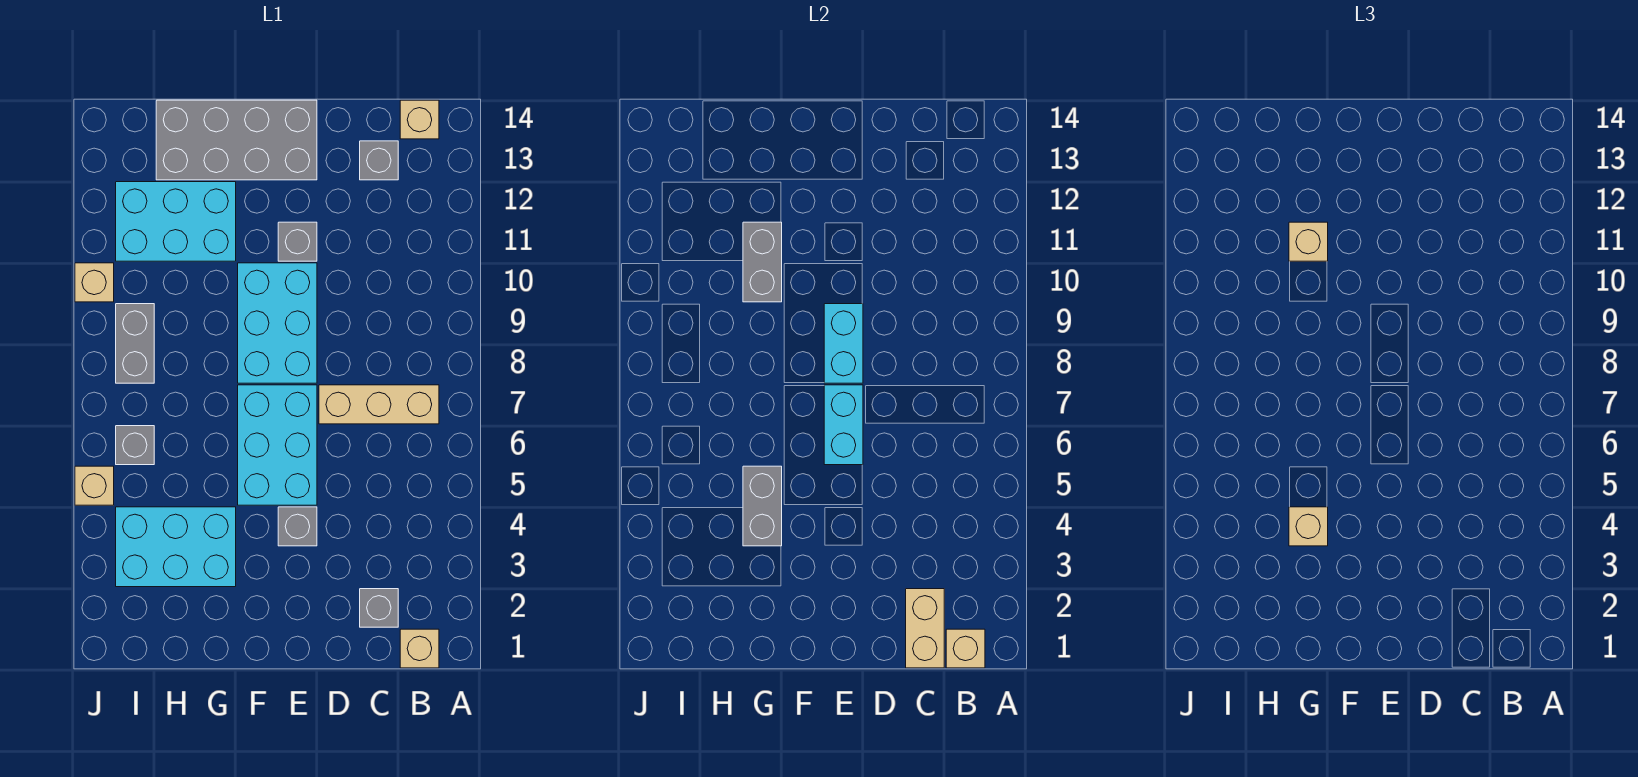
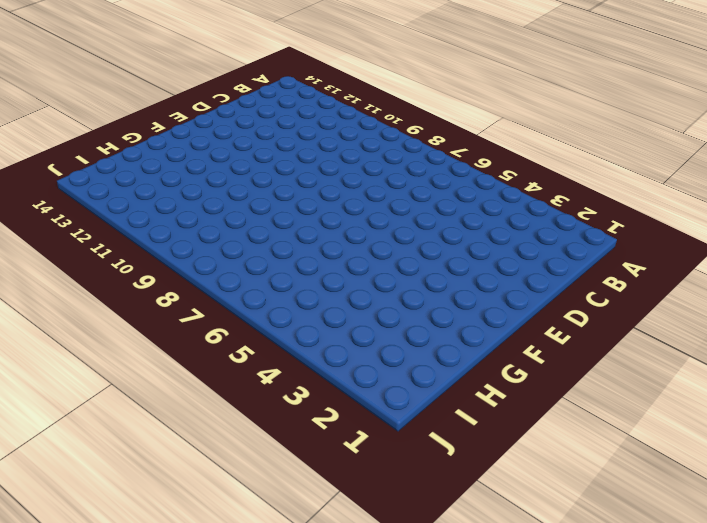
none -> tan 1x1 brick [400,629,439,668]
none -> tan 1x3 brick [319,385,439,424]
none -> tan 1x1 brick [400,100,439,139]

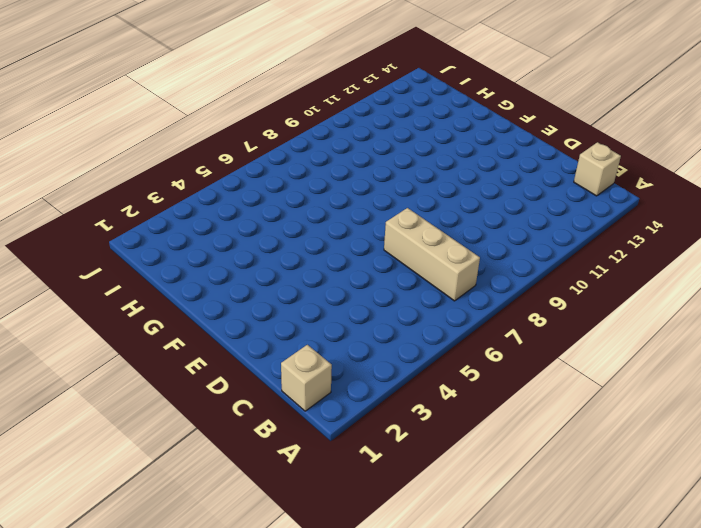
none -> grey 1x1 brick [360,589,398,627]
none -> grey 1x1 brick [360,141,398,180]
none -> grey 1x1 brick [278,507,317,546]

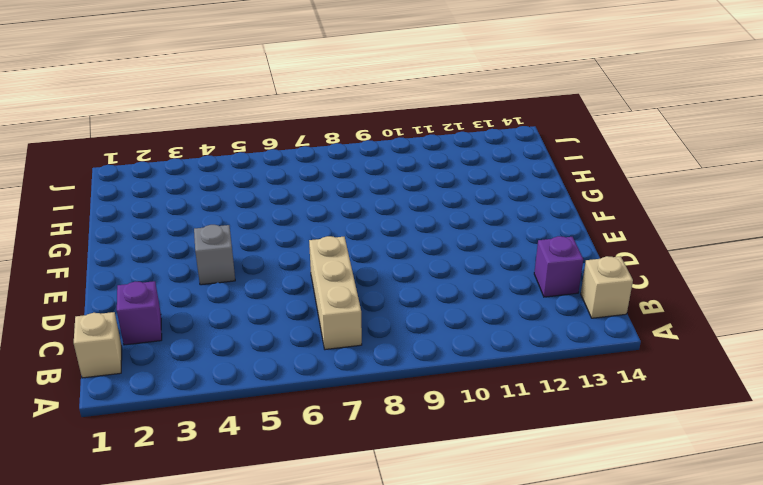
purple 1x1 brick [117,281,162,345] -> grey 1x1 brick [360,589,398,627]
purple 1x1 brick [534,236,583,297] -> grey 1x1 brick [360,141,398,180]
none -> cyan 2x3 brick [238,385,317,505]
none -> cyan 2x3 brick [238,263,317,383]
none -> grey 1x1 brick [278,222,317,261]

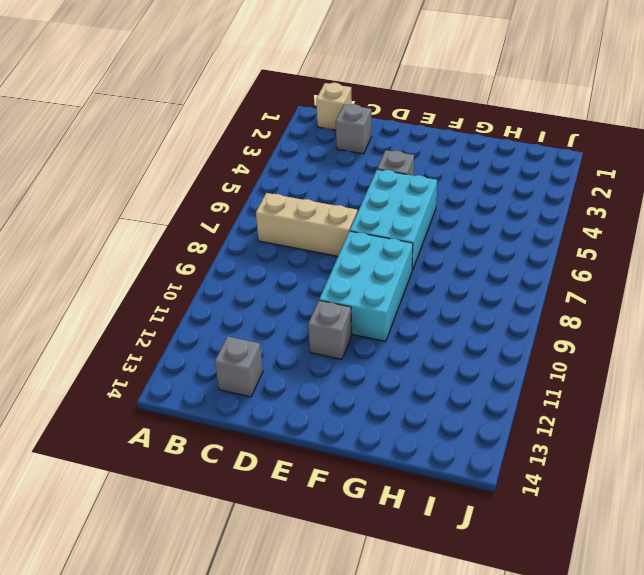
none -> tan 1x1 brick [400,100,439,139]
none -> grey 2x4 brick [156,100,317,180]
none -> cyan 2x3 brick [116,507,236,587]

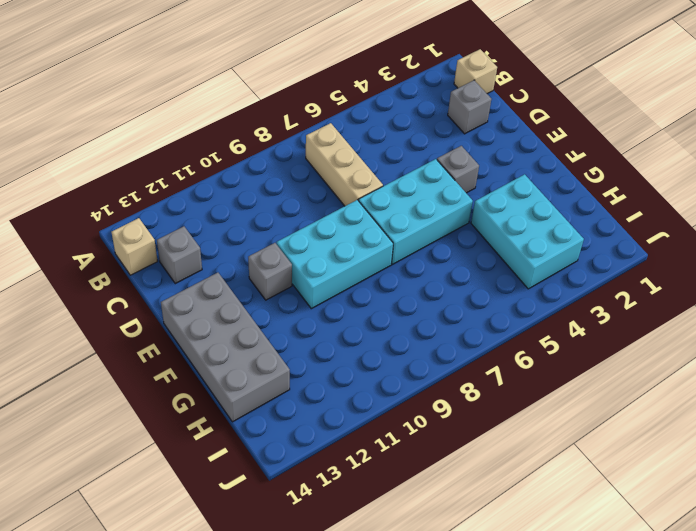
none -> cyan 2x3 brick [116,182,236,261]
none -> grey 1x1 brick [116,426,154,465]
none -> grey 1x2 brick [116,304,154,383]

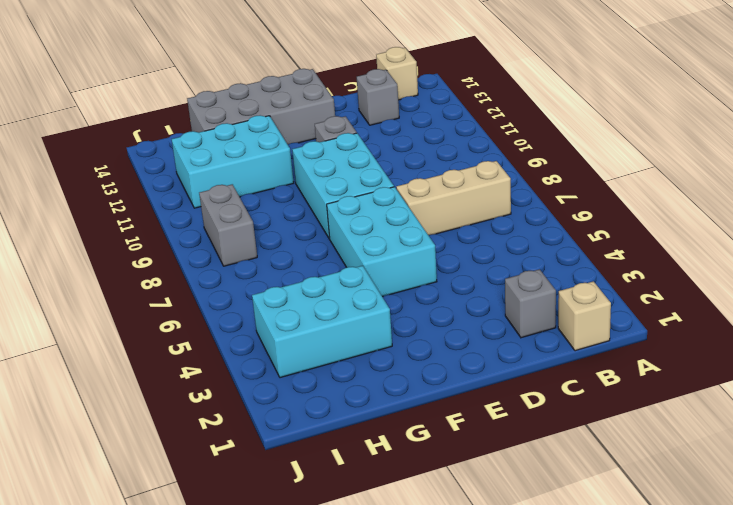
none -> grey 1x1 brick [278,507,317,546]
none -> grey 1x1 brick [116,426,154,465]
none -> tan 1x1 brick [75,466,114,505]

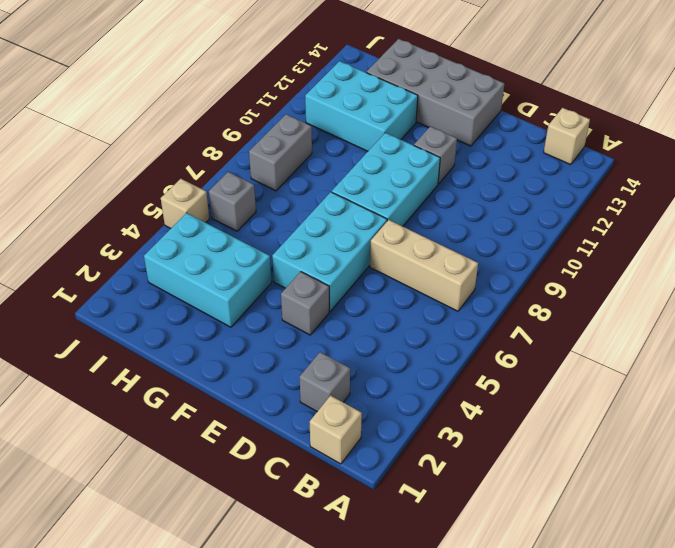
none -> grey 1x1 brick [360,141,398,180]
none -> tan 1x1 brick [75,263,114,302]
none -> tan 1x1 brick [946,629,985,668]

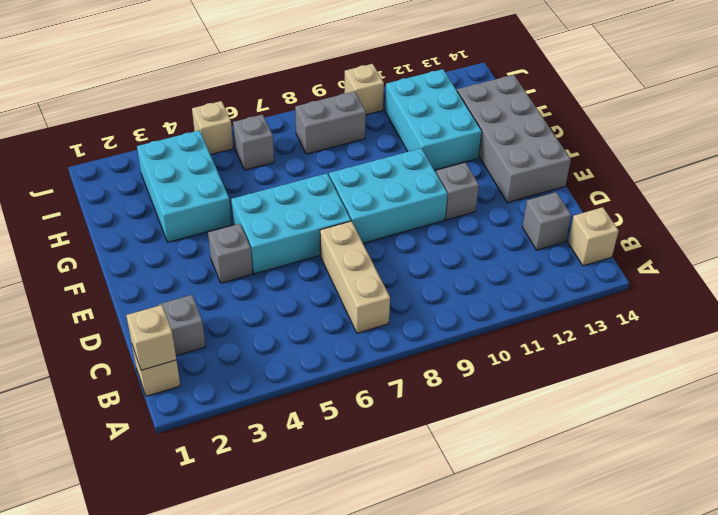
none -> tan 1x2 brick [906,589,944,668]
none -> cyan 1x2 brick [824,385,863,465]
none -> cyan 1x2 brick [824,304,863,383]

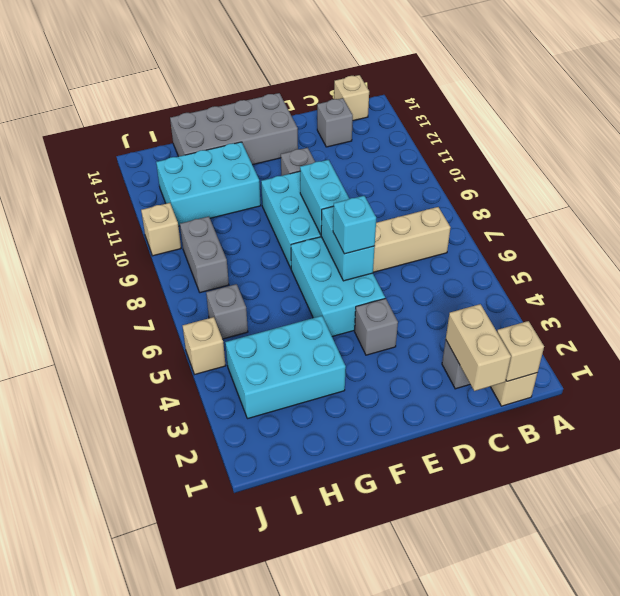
cyan 1x1 brick [333,196,376,254] -> none
none -> grey 1x2 brick [743,466,782,546]
none -> grey 1x2 brick [743,222,782,302]
none -> tan 1x1 brick [1289,507,1328,546]

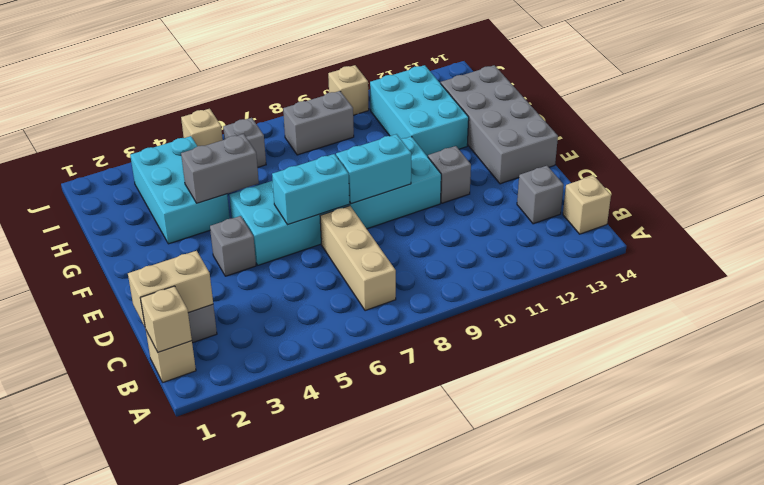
none -> grey 1x2 brick [743,222,782,302]
none -> tan 1x1 brick [1289,507,1328,546]
none -> tan 1x1 brick [1289,222,1328,261]

